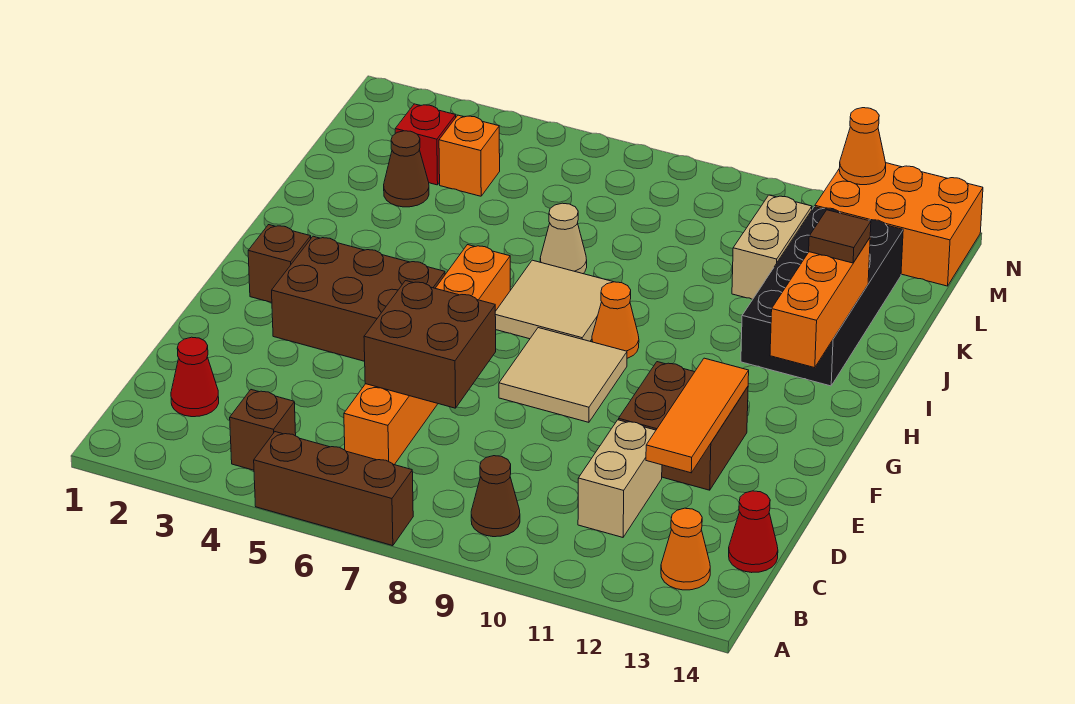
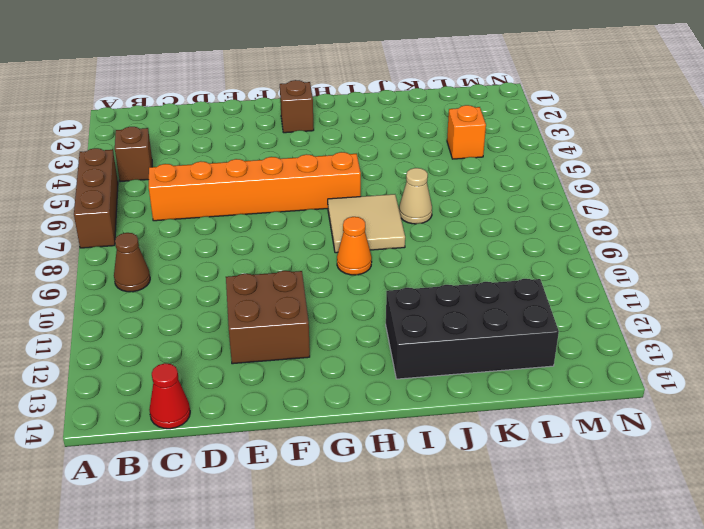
none -> orange 1x1 cone [661,508,710,590]
none -> red 1x1 cone [171,337,219,417]
none -> tan 1x2 brick [578,420,662,537]

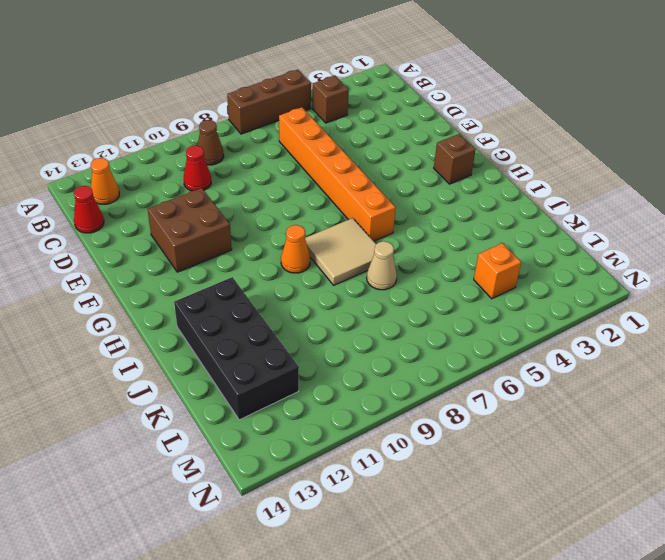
red 1x1 cone [184,146,211,191] -> red 1x1 cone moved to [171,337,219,417]
none -> tan 1x2 brick [578,420,662,537]
none -> brown 2x3 brick [272,236,445,361]
none -> tan 2x2 tile [499,328,627,422]

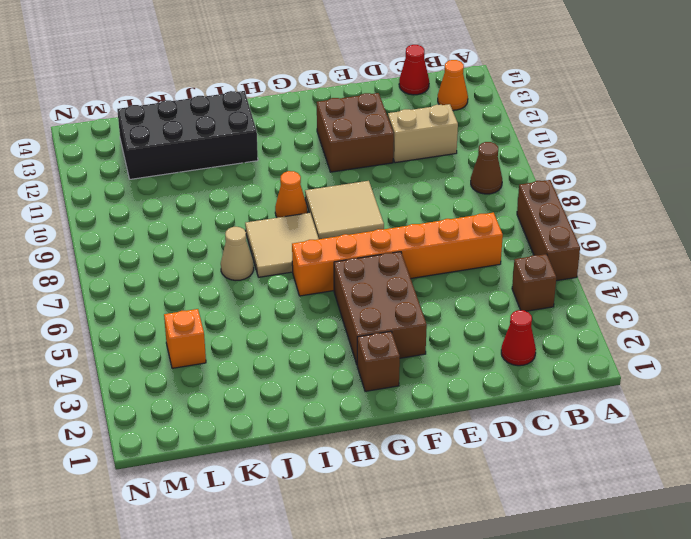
none -> brown 1x1 cone [384,131,429,207]
none -> tan 1x2 brick [732,195,812,299]
none -> red 1x1 brick [395,104,456,185]

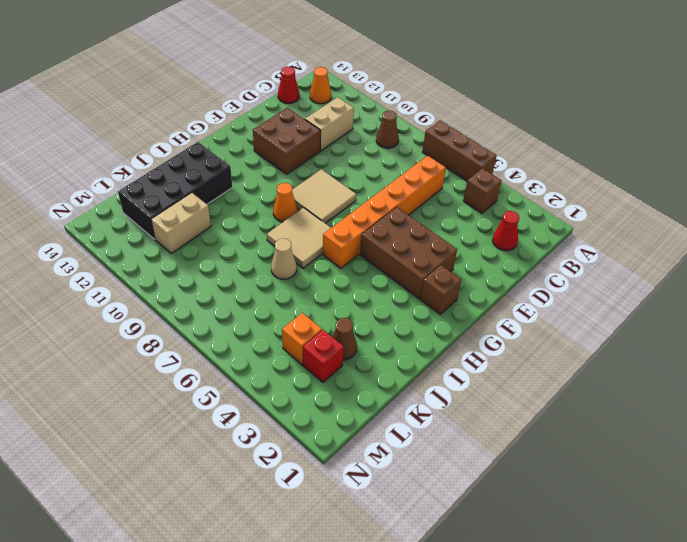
none -> orange 2x3 brick [815,163,983,286]
none -> brown 2x2 brick [364,281,496,408]
none -> orange 1x3 tile [646,358,749,473]

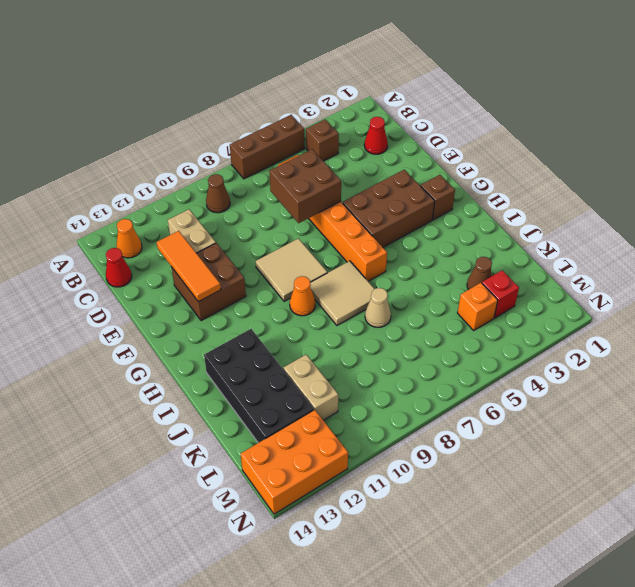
none -> orange 1x3 brick [770,238,870,368]
none -> orange 1x1 cone [839,108,886,185]
none -> brown 1x1 tile [809,210,871,263]

